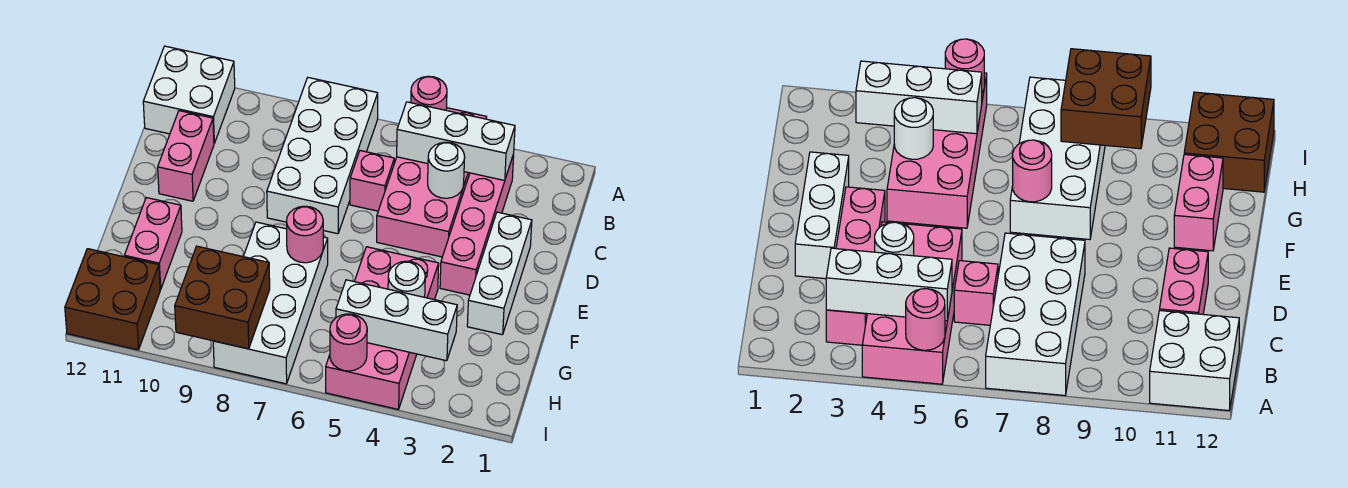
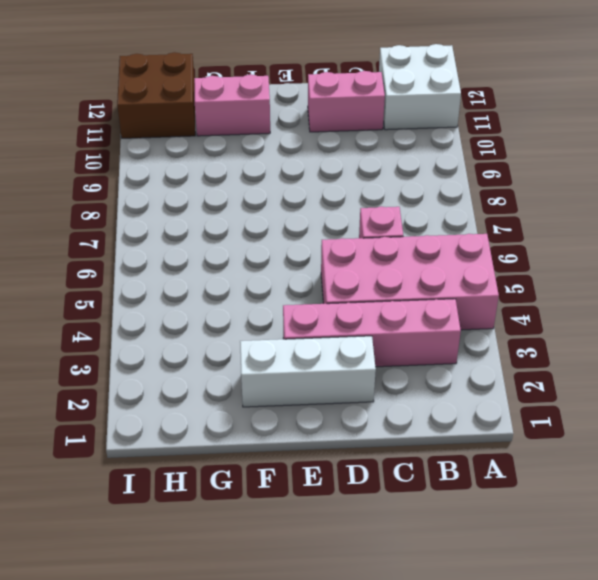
none -> white 2x4 brick [267,78,378,234]
none -> pink 2x4 brick [326,247,439,409]
none -> white 2x4 brick [213,222,328,384]

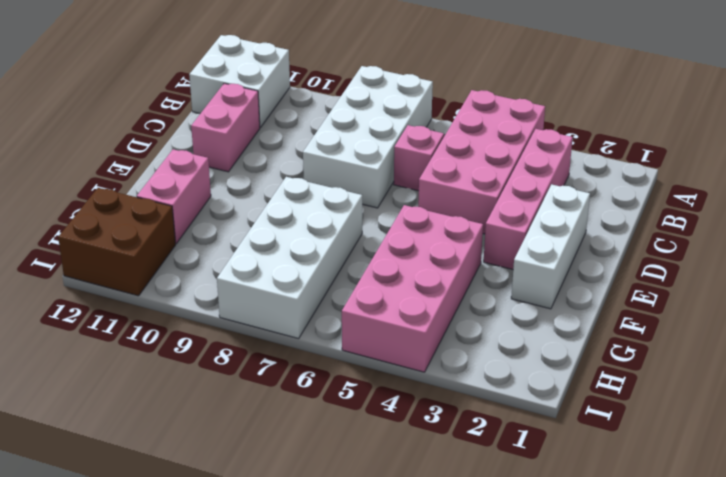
none -> pink 1x1 round brick [411,76,447,110]
none -> white 1x3 brick [397,102,515,181]
none -> white 1x1 round brick [428,142,465,198]

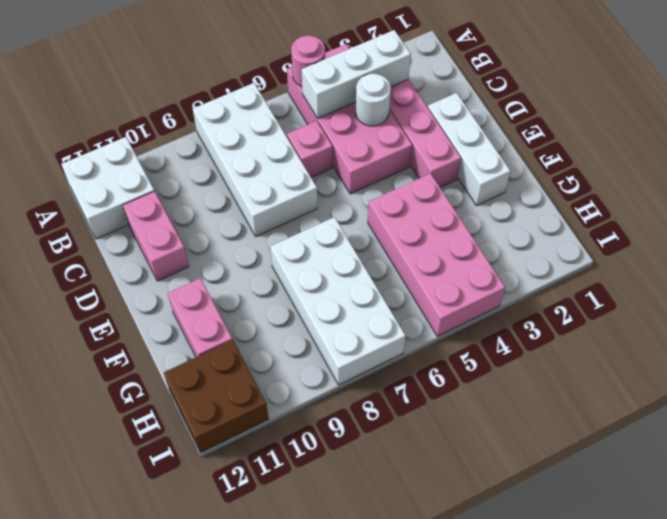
none -> pink 1x1 round brick [286,206,323,263]
none -> white 1x1 round brick [388,261,425,297]
none -> white 1x3 brick [336,280,457,361]

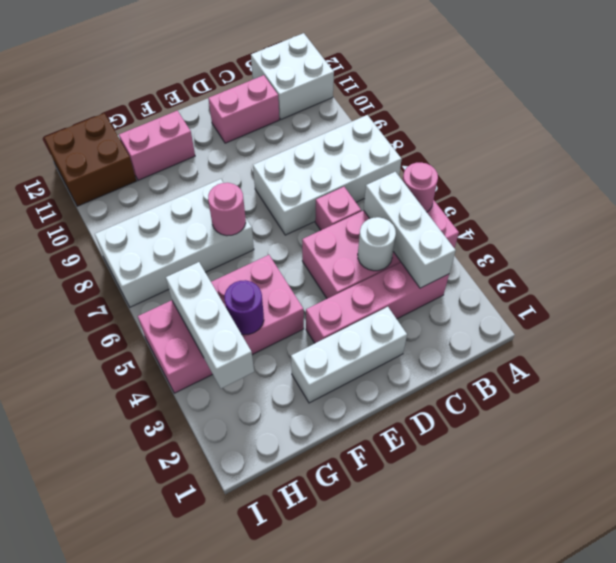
purple 1x1 round brick [225,280,264,335] -> white 1x1 round brick [388,261,425,297]
none -> brown 2x2 brick [175,246,270,349]
none -> pink 1x1 round brick [330,314,367,371]

